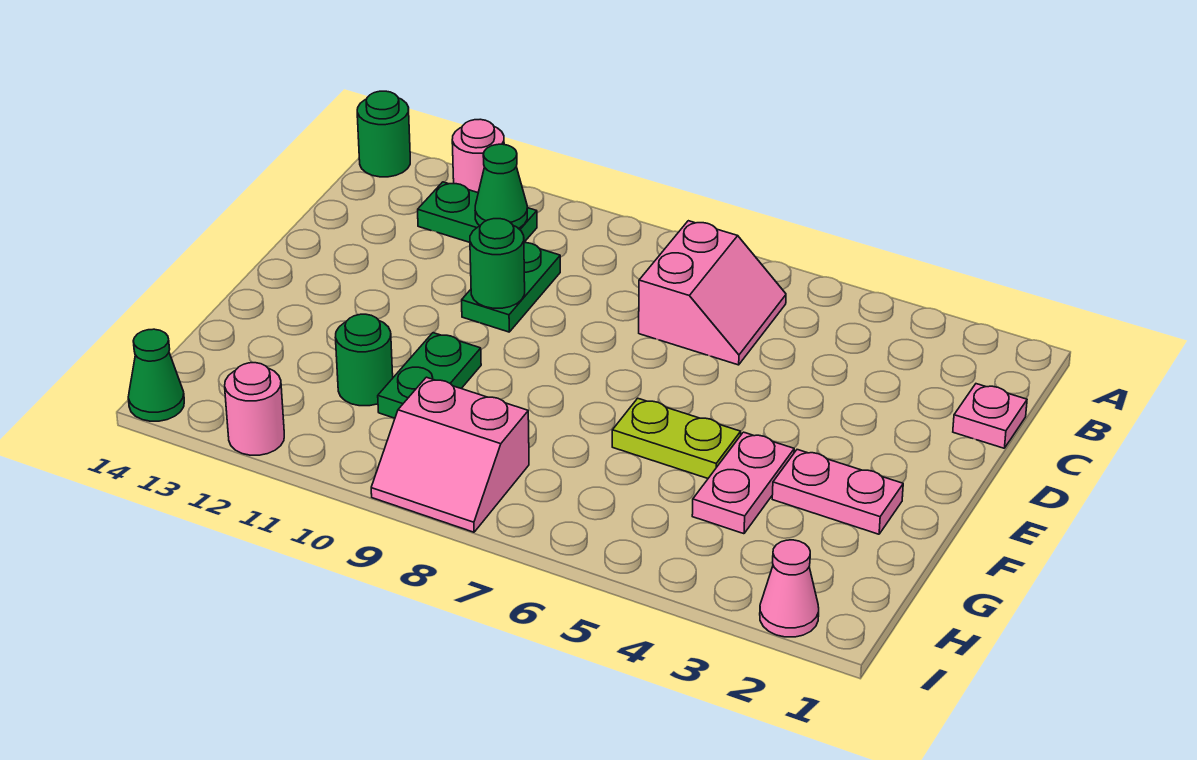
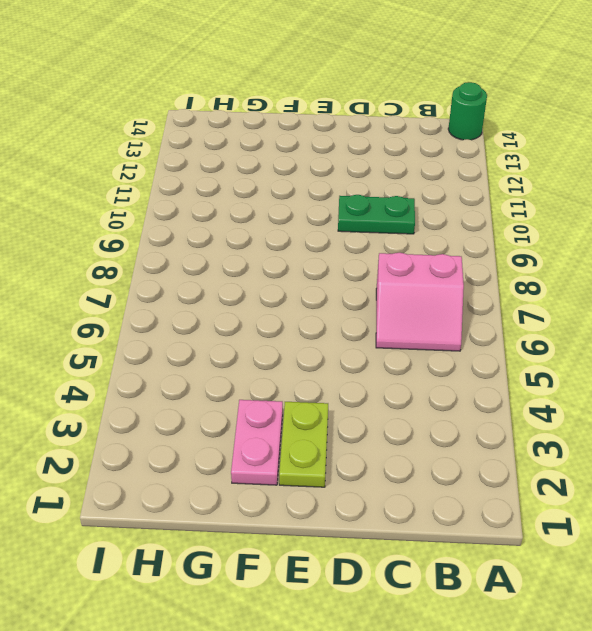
lime 1x2 plate [279,402,328,487] -> lime 1x2 plate moved to [612,398,741,478]
none -> pink 1x1 round brick [452,119,504,192]
none -> green 1x2 plate [418,182,537,242]
none -> pink 1x1 plate [953,384,1027,448]

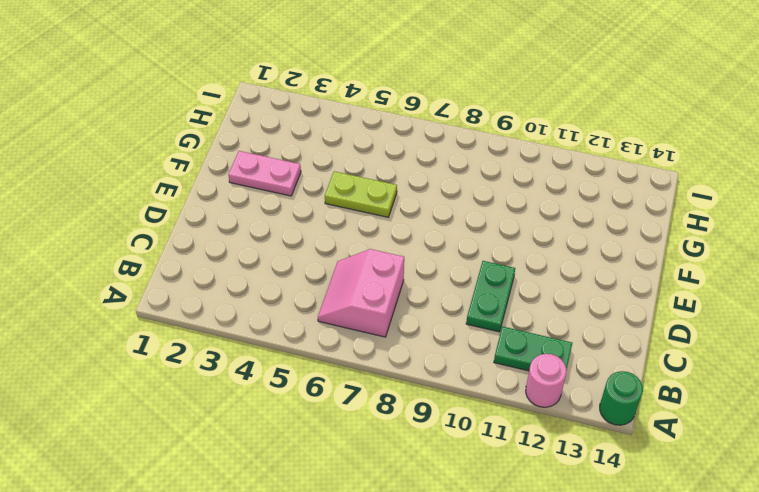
none -> pink 1x1 plate [953,384,1027,448]
none -> pink 1x2 plate [692,432,794,534]
none -> green 1x2 plate [378,333,481,418]

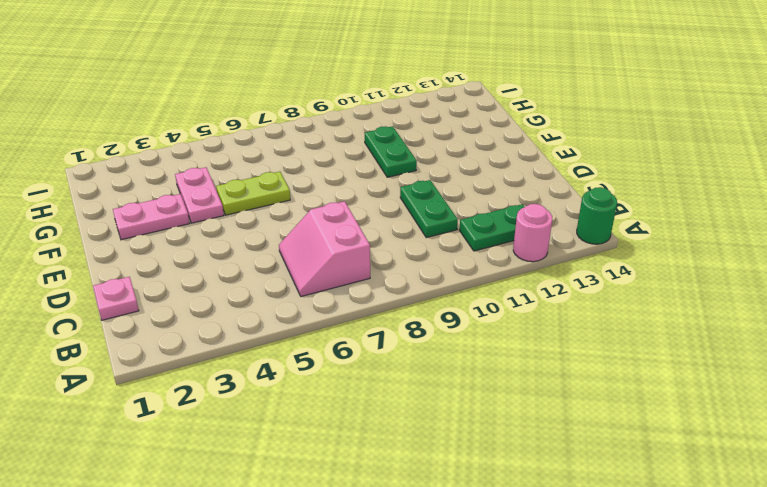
none -> green 1x1 round brick [335,314,393,406]
none -> pink 2x2 slope [371,377,529,532]
none -> pink 1x1 cone [760,540,819,637]

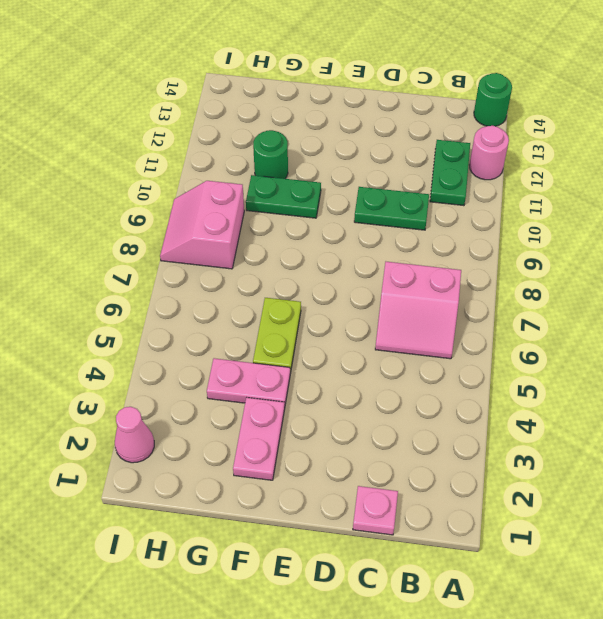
none -> pink 1x1 round brick [225,363,284,455]
none -> green 1x1 cone [128,329,184,421]
none -> green 1x1 cone [475,144,527,228]

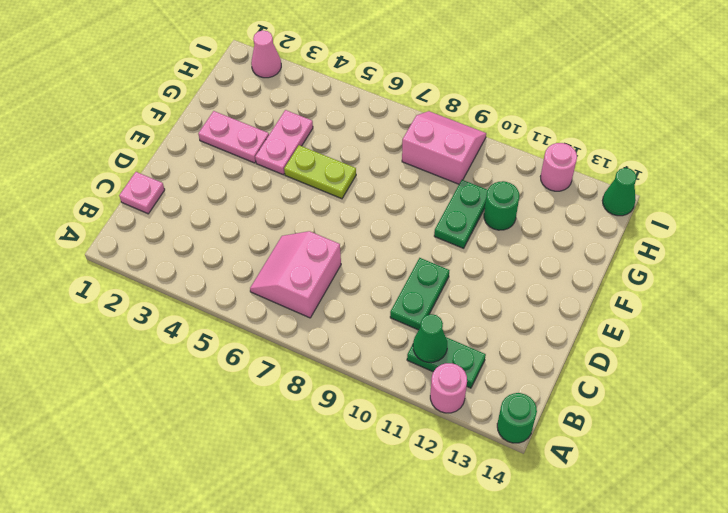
none -> green 1x1 round brick [470,219,525,308]

